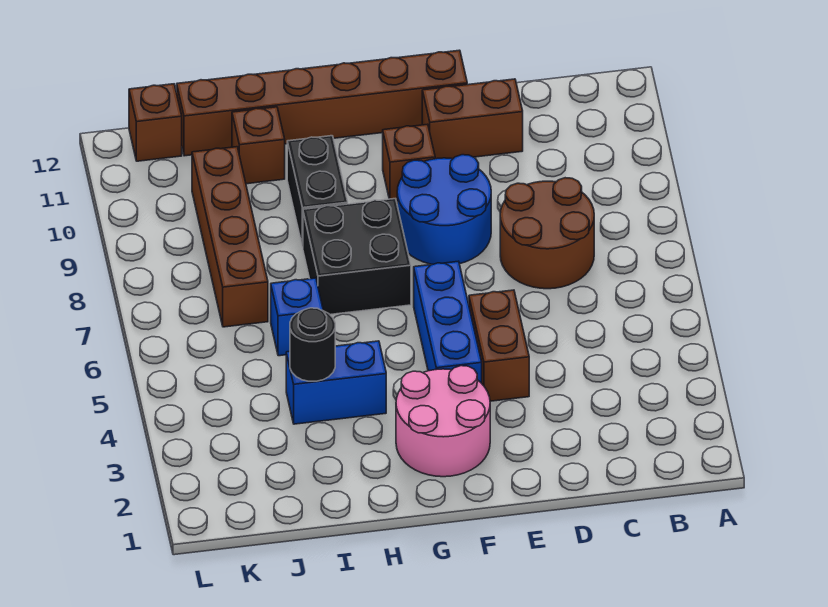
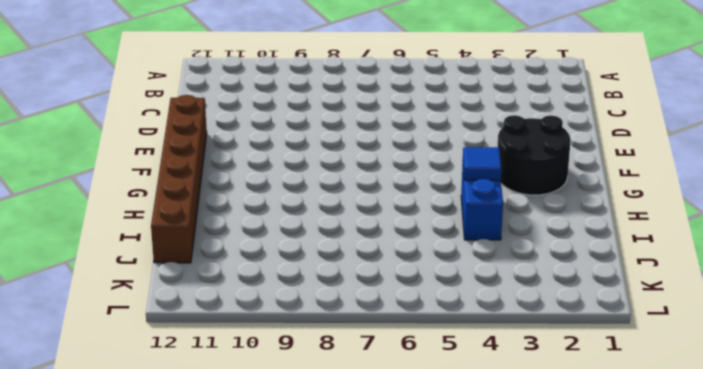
black 2x2 round brick [498,115,571,195] -> pink 2x2 round brick [396,366,490,477]
blue 1x1 tile [463,147,501,180] -> none
none -> brown 2x2 round brick [500,178,594,289]
none -> brown 1x2 brick [422,79,523,159]
none -> brown 1x2 brick [469,290,529,401]

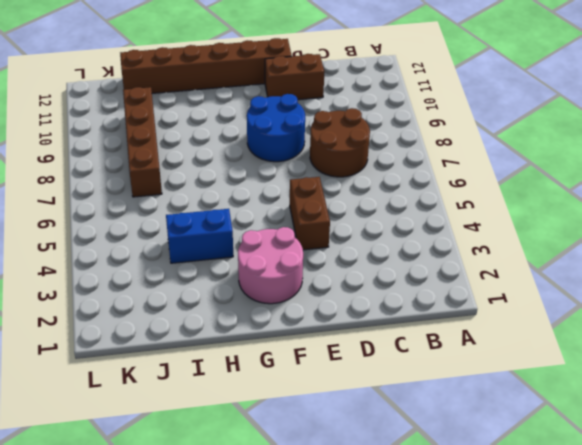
none -> blue 1x3 brick [414,261,482,383]
none -> brown 1x1 brick [383,124,435,201]
none -> black 2x2 brick [303,199,411,315]

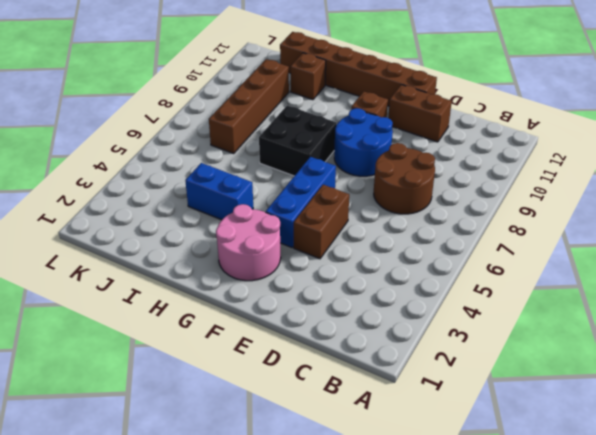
none -> black 1x2 brick [287,136,348,247]
none -> blue 1x1 brick [271,278,323,356]
none -> brown 1x1 brick [129,84,182,161]

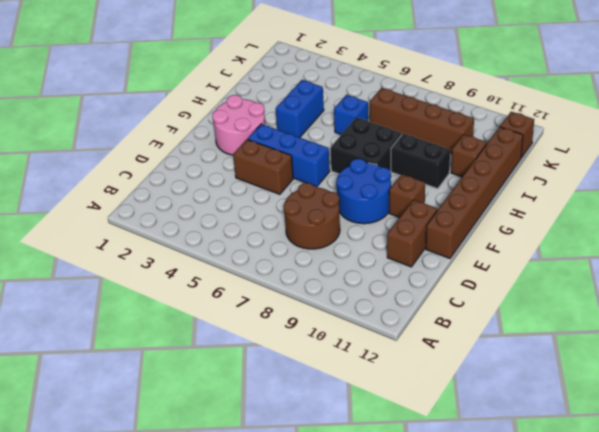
none -> black 1x1 round brick [290,308,335,381]

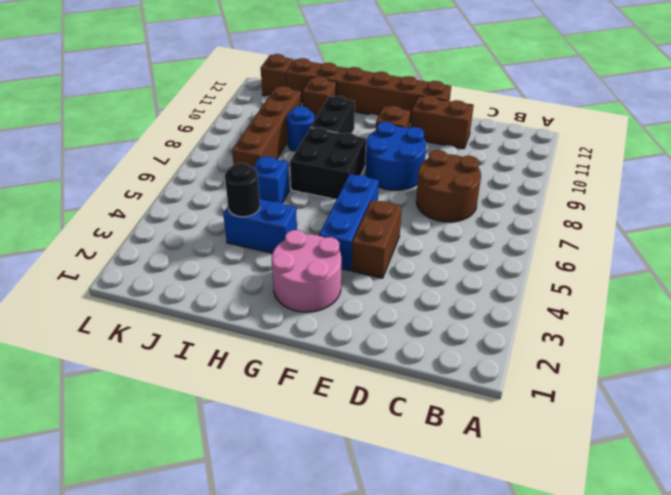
blue 1x1 round brick [287,106,315,152] -> none

